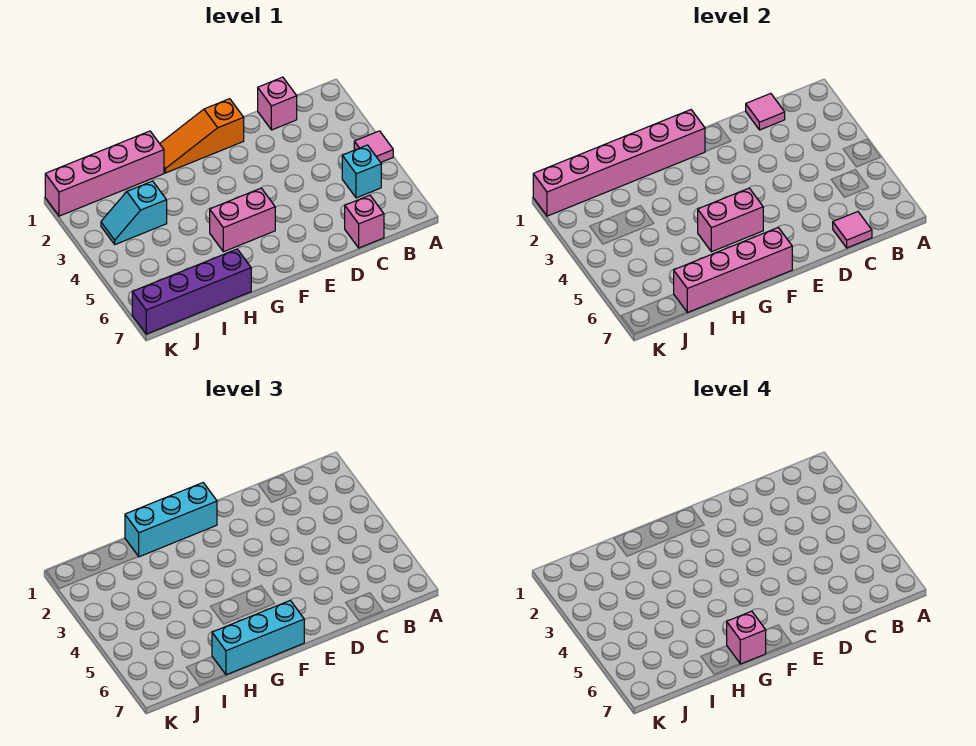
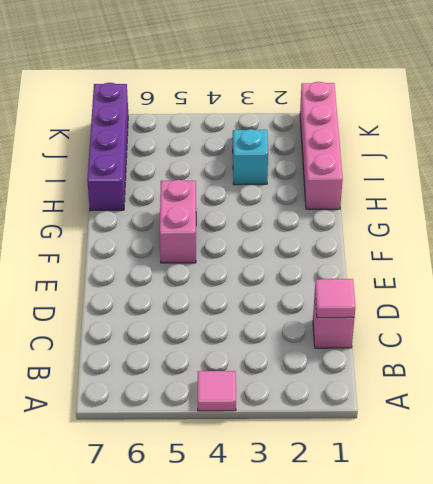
none -> cyan 1x1 brick [342,145,381,198]
none -> pink 1x1 brick [345,195,384,248]
none -> orange 1x3 slope [160,99,244,173]

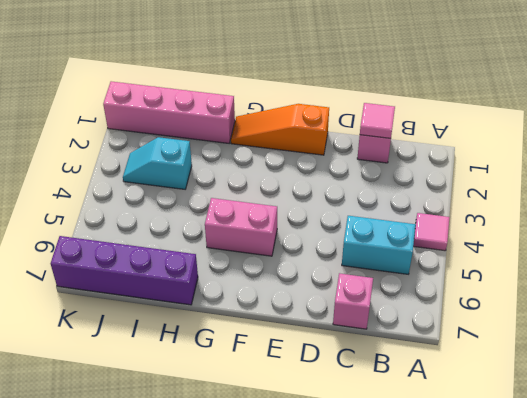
cyan 1x2 brick [342,216,416,274] -> cyan 1x1 brick [342,145,381,198]
none -> pink 1x1 tile [833,212,872,248]
none -> pink 1x6 brick [533,110,705,216]
none -> pink 1x2 brick [698,188,763,252]

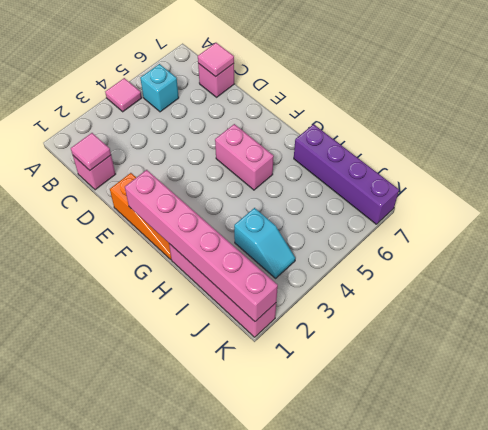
none -> pink 1x2 brick [698,188,763,252]
none -> pink 1x4 brick [674,228,792,313]
none -> cyan 1x3 brick [125,483,217,557]

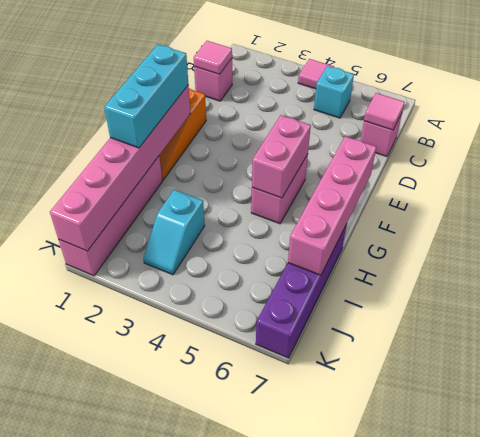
none -> cyan 1x3 brick [212,601,304,675]
none -> pink 1x1 brick [727,611,766,664]

